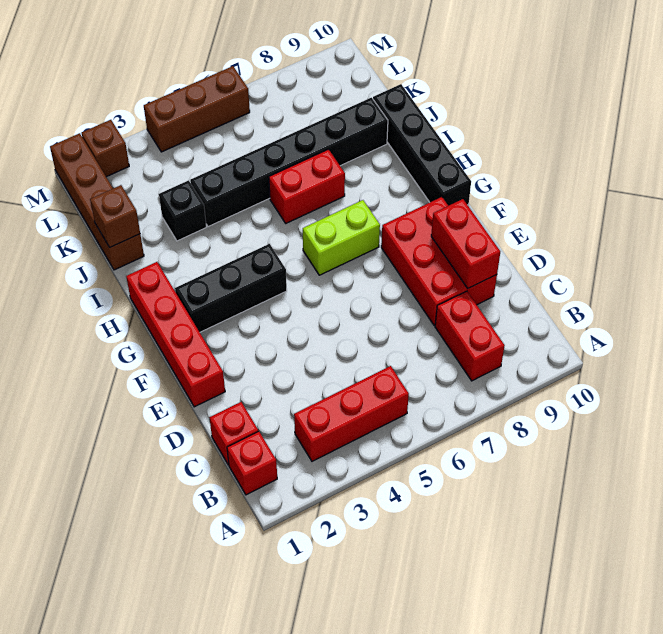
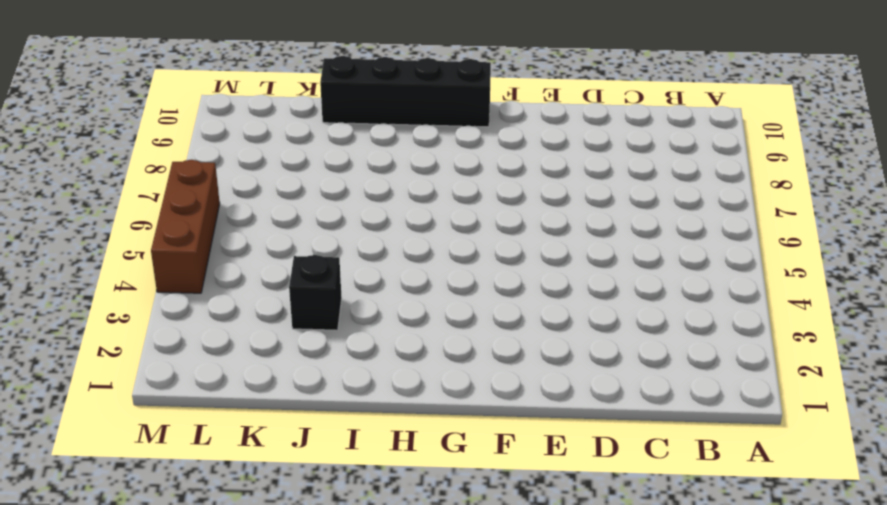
none -> red 1x1 brick [227,431,277,495]
none -> red 1x3 brick [294,366,409,461]
none -> red 1x2 brick [435,291,505,381]

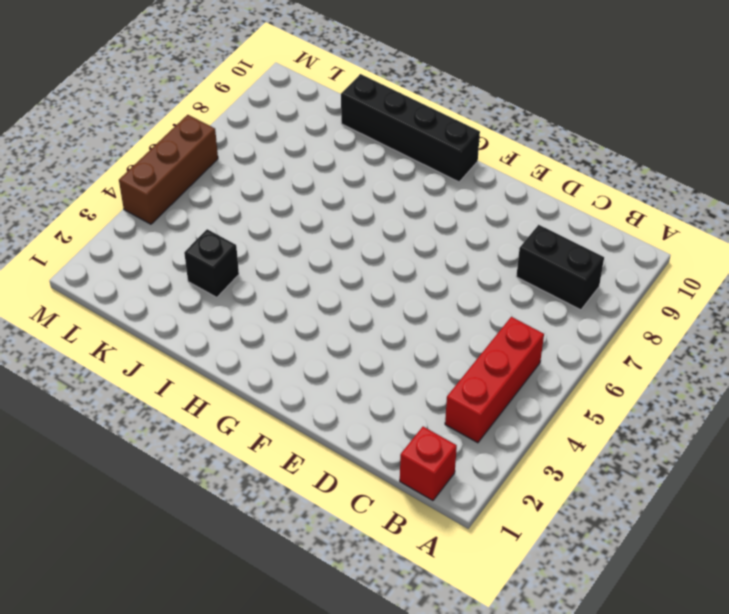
black 1x2 brick [516,225,604,310] -> red 1x2 brick [435,291,505,381]
none -> red 1x1 brick [210,402,258,465]
none -> red 2x3 brick [381,197,497,326]
none -> red 1x4 brick [126,262,225,407]

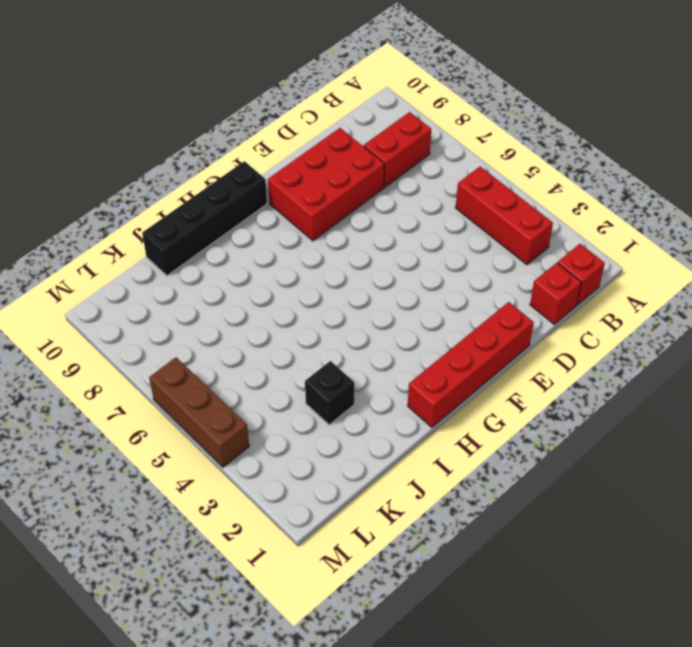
none -> black 1x3 brick [175,244,287,332]
none -> lime 1x2 brick [303,200,380,275]
none -> red 1x2 brick [269,149,345,223]

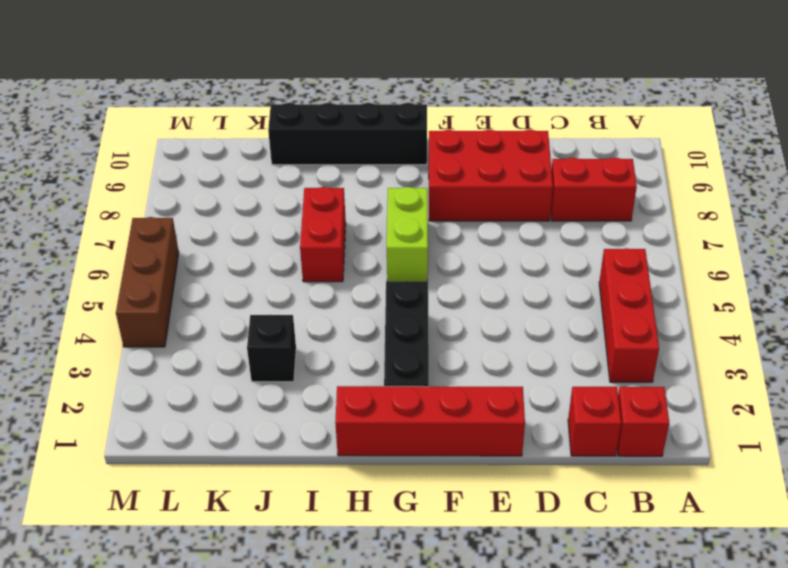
none -> brown 1x4 brick [50,133,144,270]
none -> black 1x6 brick [190,98,388,227]
none -> brown 1x1 brick [82,120,129,177]

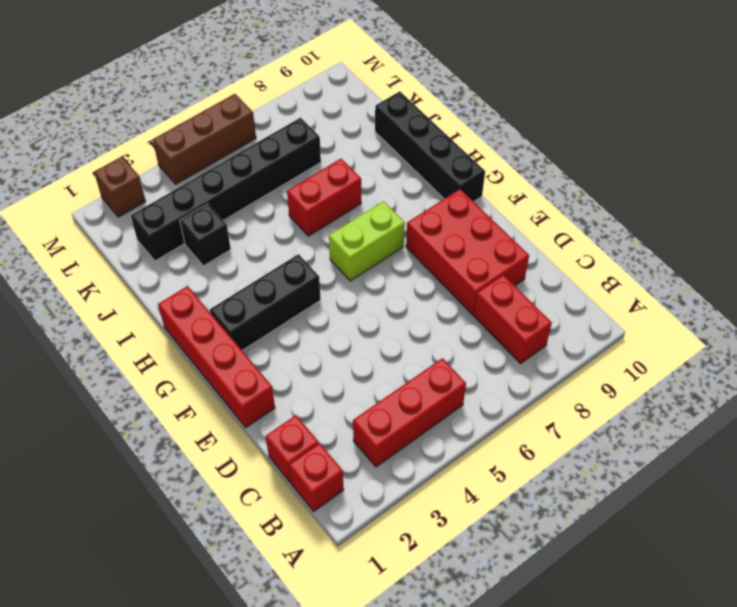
black 1x6 brick [131,118,321,261] -> black 1x6 brick moved to [190,98,388,227]
none -> brown 1x4 brick [50,133,144,270]
none -> red 1x2 brick [431,199,500,288]
none -> brown 1x1 brick [90,185,140,247]

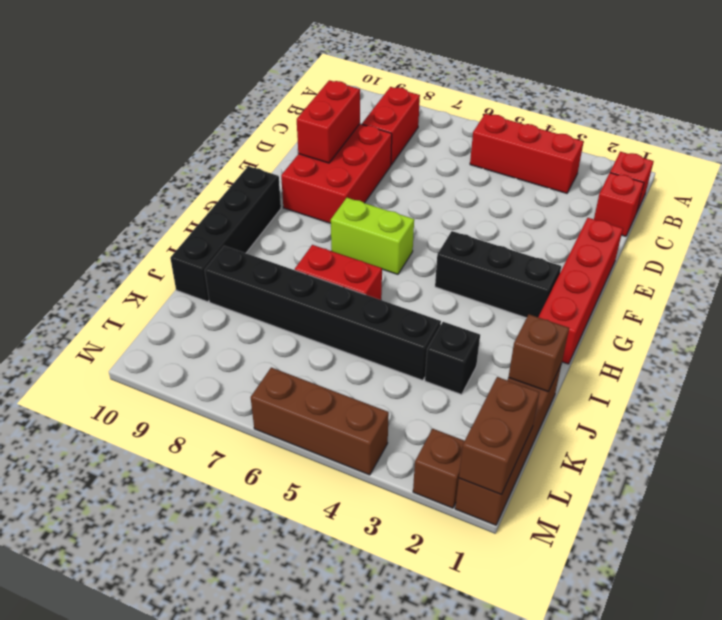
brown 1x2 brick [459,377,539,495] -> none

